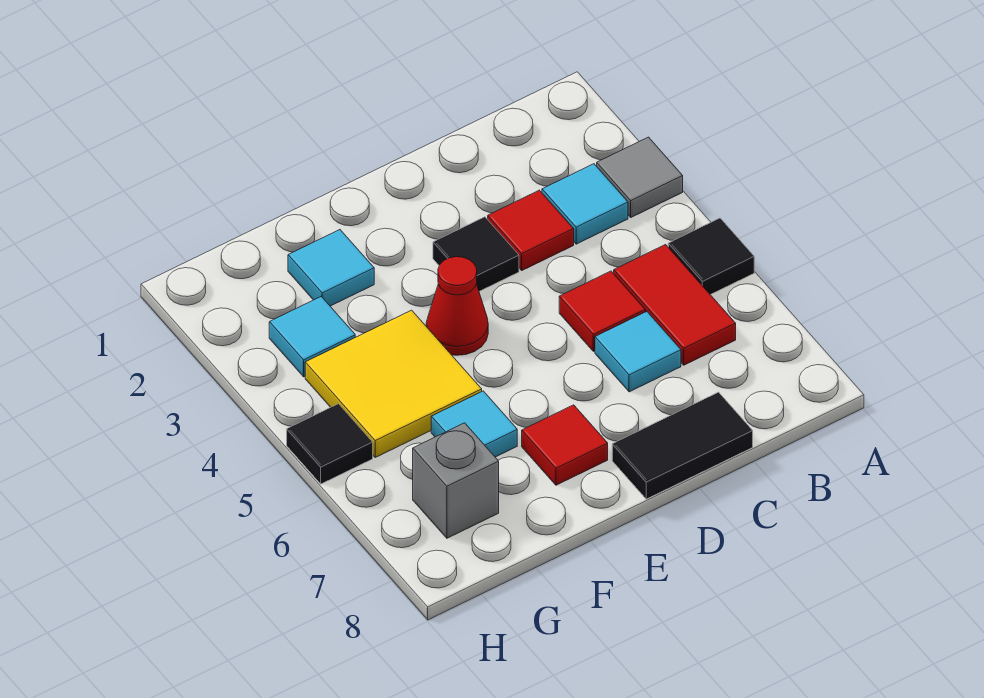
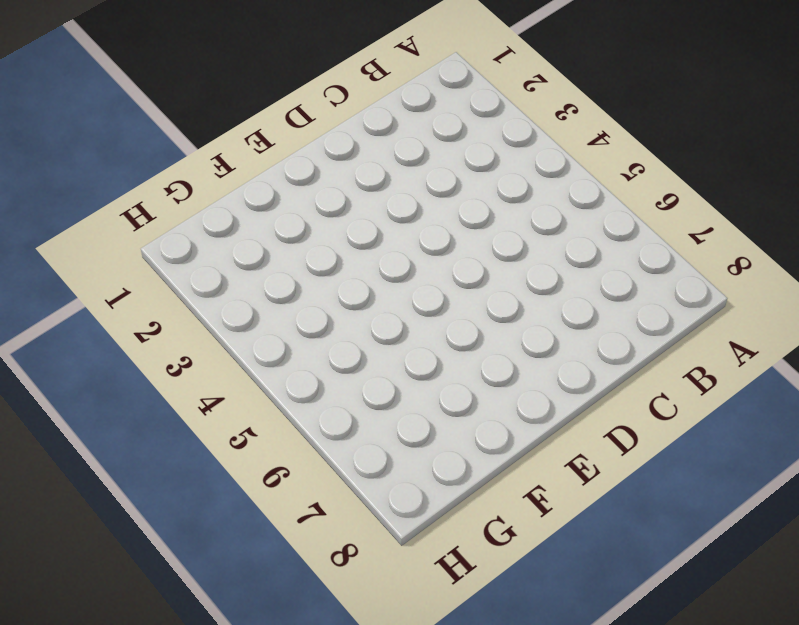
none -> grey 1x1 tile [597,137,683,217]
none -> black 1x1 tile [668,218,754,295]
none -> cyan 1x1 tile [542,164,628,244]

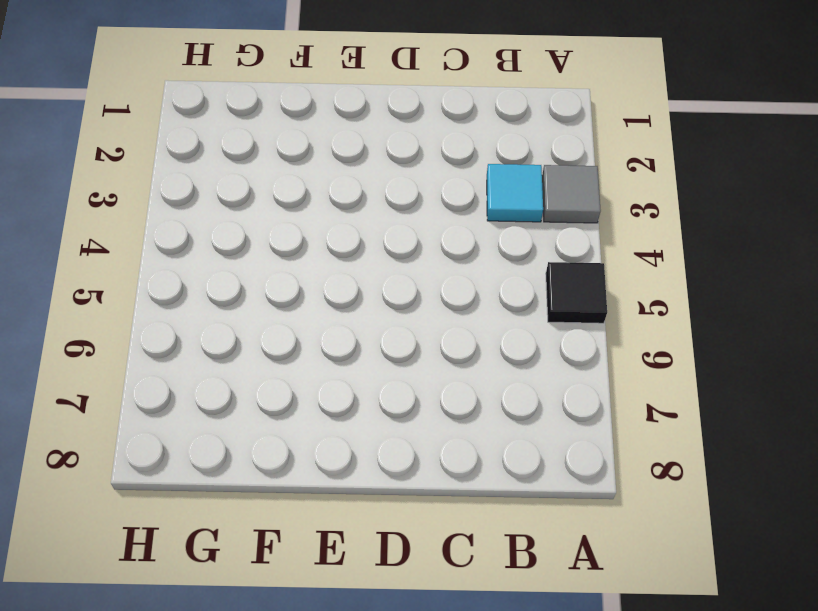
none -> red 1x2 tile [614,245,736,365]
none -> red 1x1 tile [488,190,574,270]
none -> red 1x1 tile [559,271,645,351]

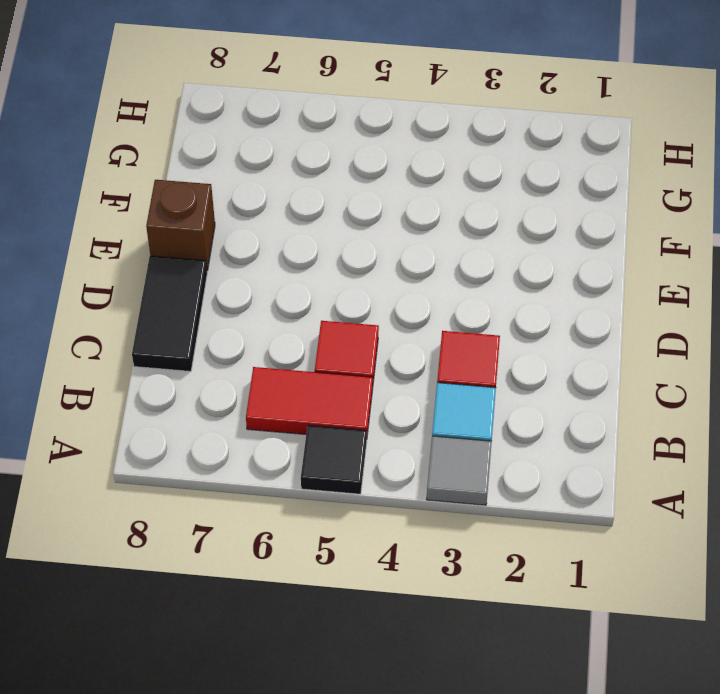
brown 1x1 brick [146,180,215,271] -> none
none -> cyan 1x1 tile [595,312,681,392]
none -> black 1x1 tile [433,217,519,291]
none -> red 1x1 cone [426,257,488,355]

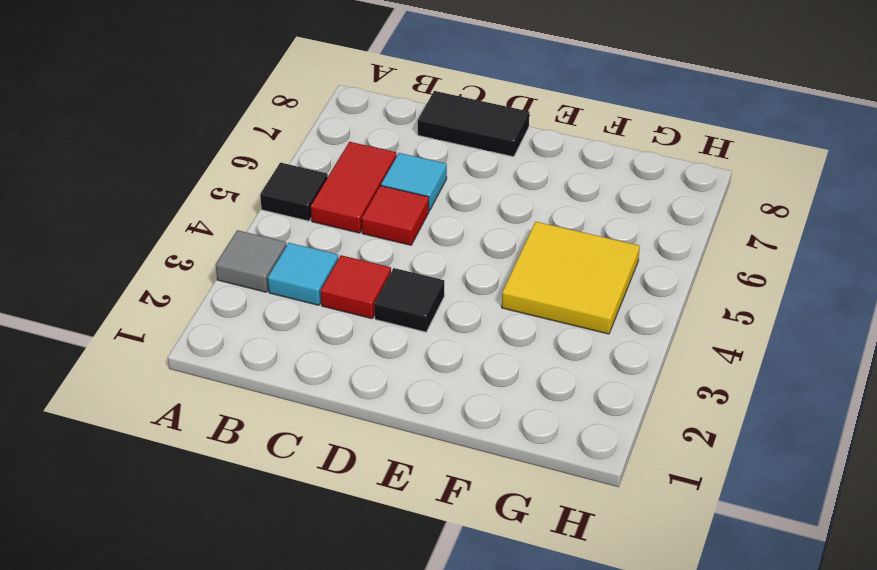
none -> red 1x1 cone [426,257,488,355]
none -> red 1x1 tile [522,405,608,485]
none -> cyan 1x1 tile [288,230,374,306]

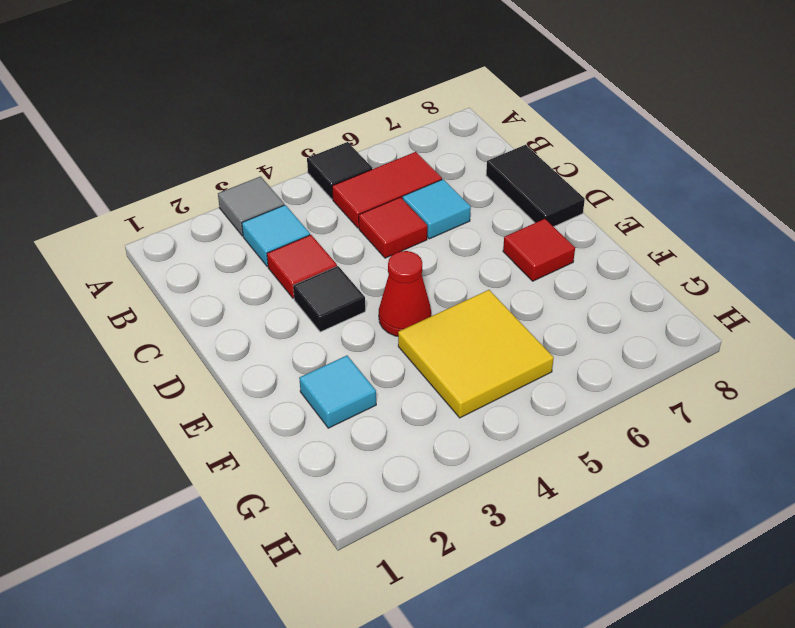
none -> cyan 1x1 tile [431,391,517,457]
none -> cyan 1x1 tile [269,296,355,377]
none -> grey 1x1 brick [413,423,499,538]

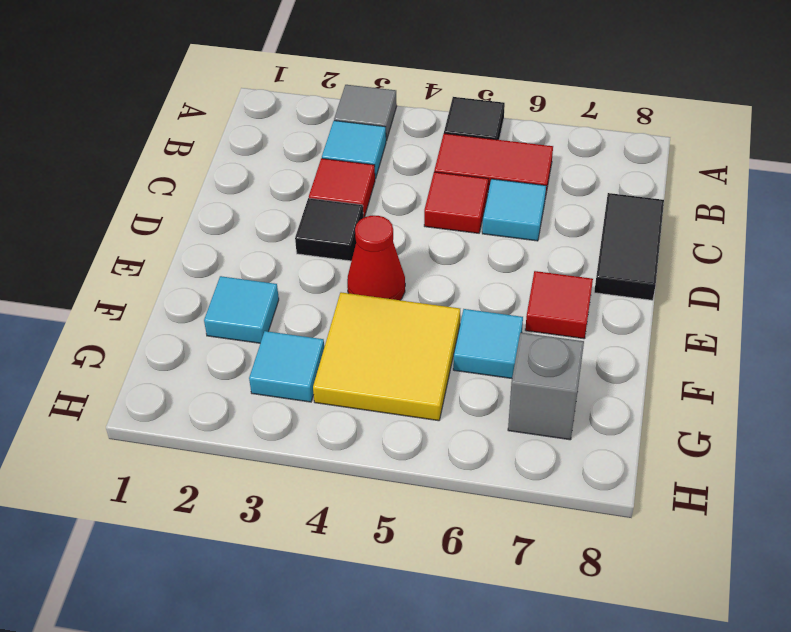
none -> black 1x1 tile [287,404,373,484]

